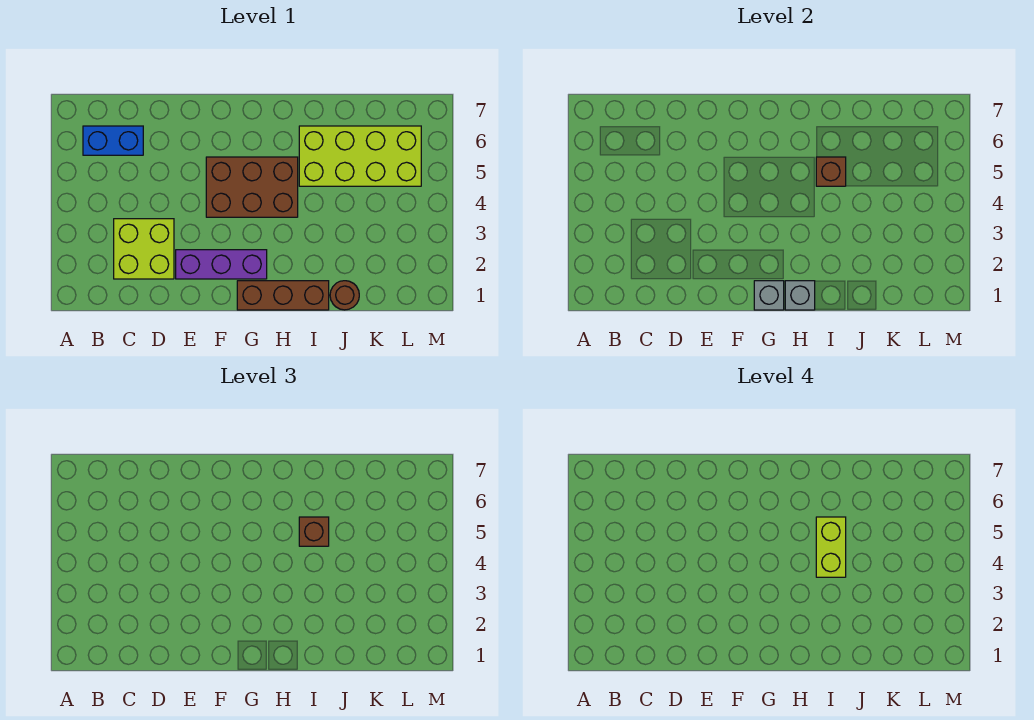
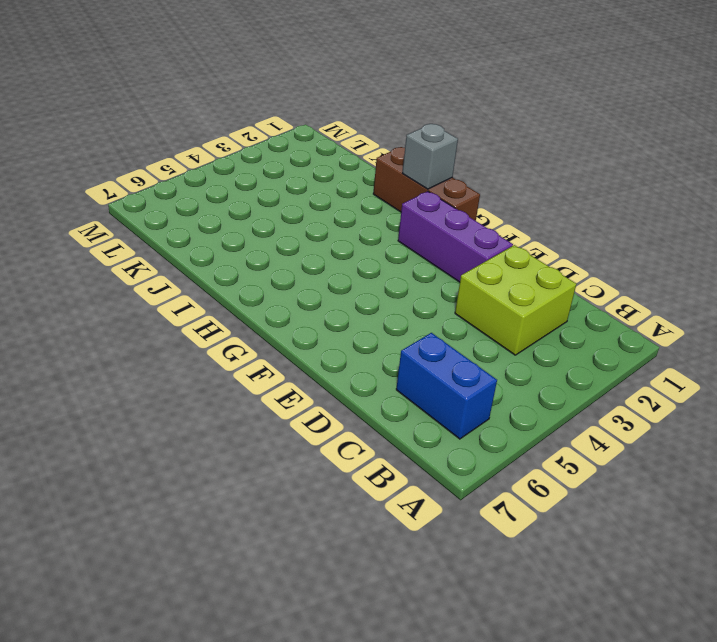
none -> brown 2x3 brick [206,157,298,217]
none -> lime 2x4 brick [299,126,421,186]
none -> brown 1x1 round brick [330,281,359,310]

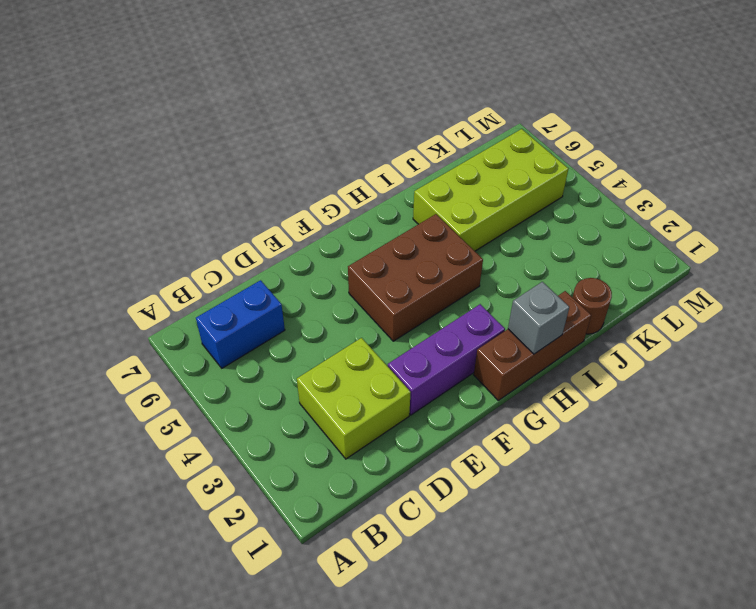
none -> grey 1x1 brick [754,281,784,310]
none -> brown 1x1 brick [816,157,846,186]
none -> brown 1x1 brick [299,517,329,546]

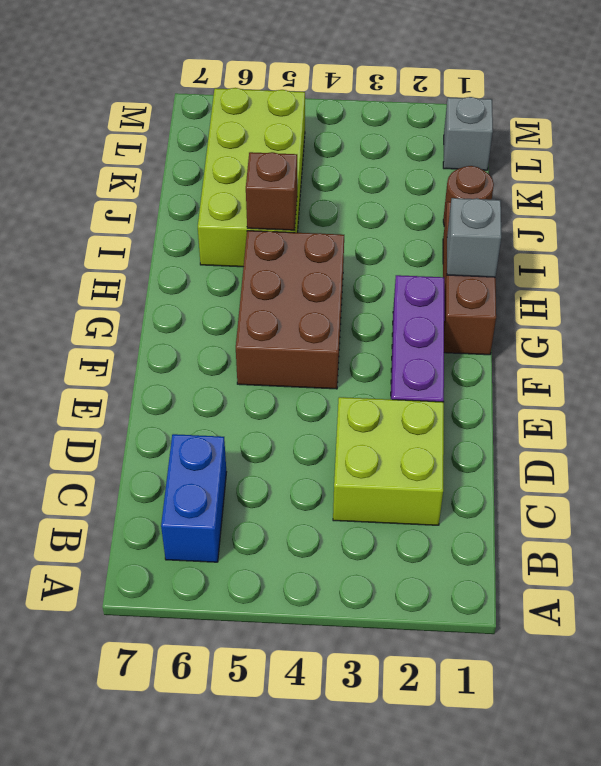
grey 1x1 brick [443,97,493,170] -> grey 1x1 brick moved to [754,281,784,310]
none -> brown 1x1 brick [299,517,329,546]
none -> lime 1x2 brick [816,517,846,577]

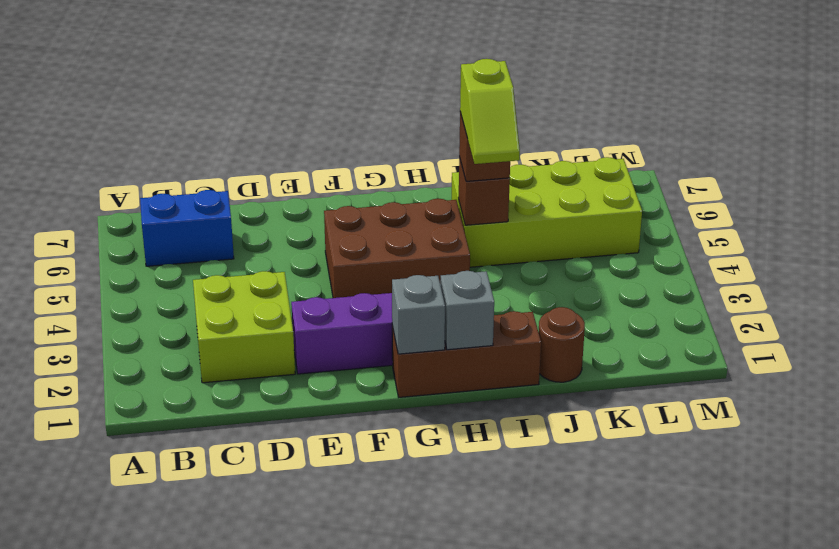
lime 1x2 slope [460,59,520,164] -> lime 1x2 brick [816,517,846,577]

